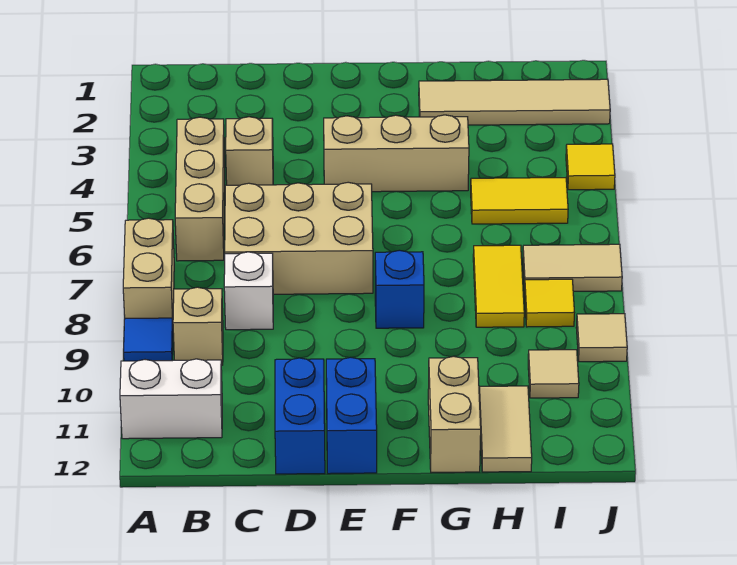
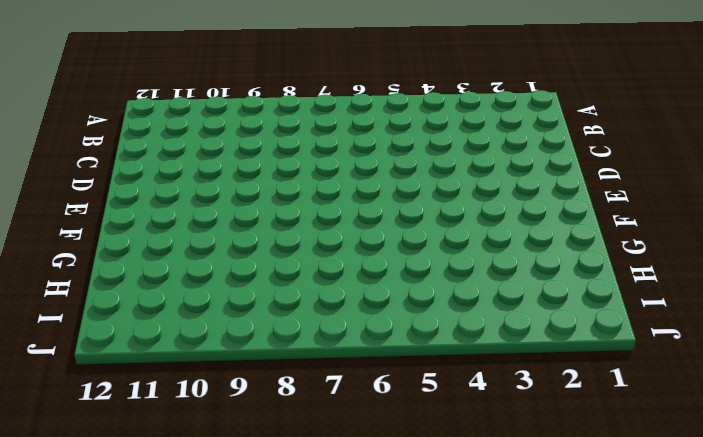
none -> tan 1x2 brick [123,218,174,320]
none -> blue 1x1 tile [124,318,173,361]
none -> white 1x2 brick [120,359,222,439]

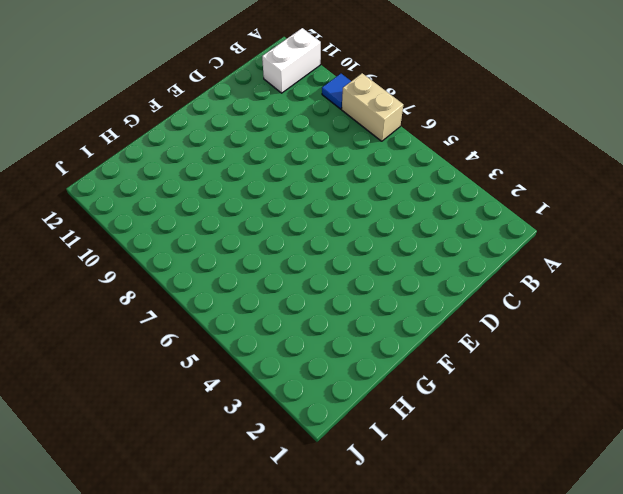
none -> tan 1x3 brick [175,117,225,261]
none -> tan 1x1 brick [173,287,223,365]
none -> tan 1x1 brick [226,117,273,185]

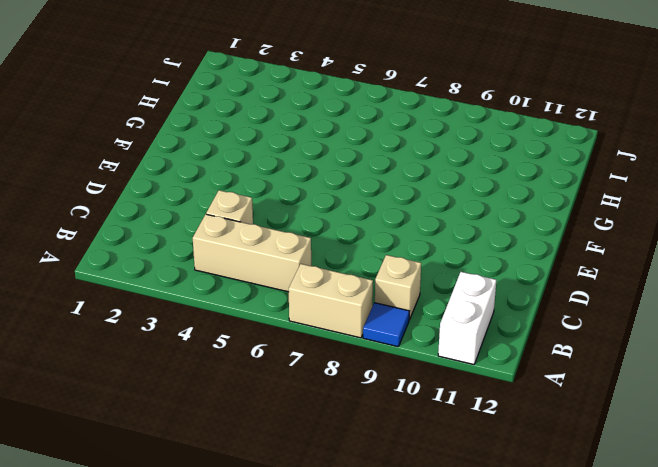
none -> tan 2x3 brick [225,182,373,294]
none -> white 1x1 brick [224,252,273,330]
none -> blue 1x2 brick [275,358,325,474]

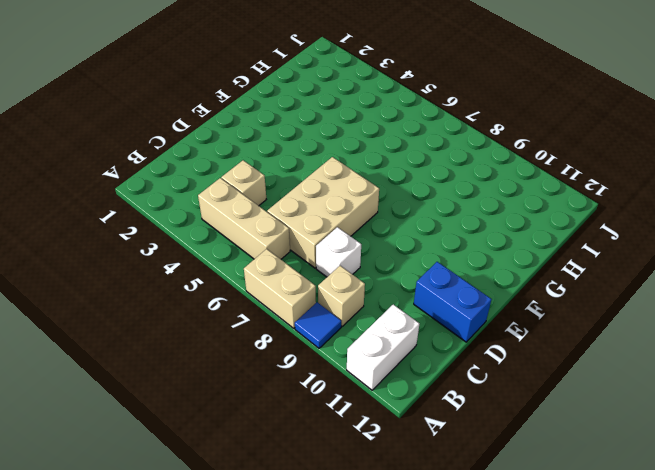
none -> tan 1x3 brick [324,115,469,192]
none -> blue 1x2 brick [326,357,377,474]
none -> blue 1x1 brick [375,250,424,328]

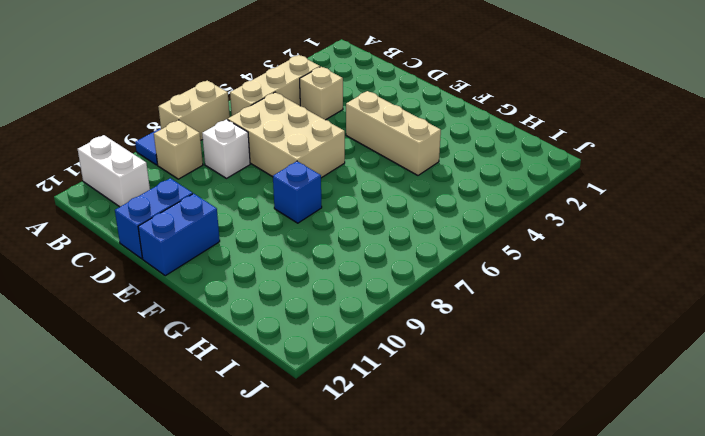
none -> tan 1x4 tile [419,79,610,125]
none -> tan 1x2 brick [428,356,481,473]
none -> yellow 1x2 tile [471,178,568,224]

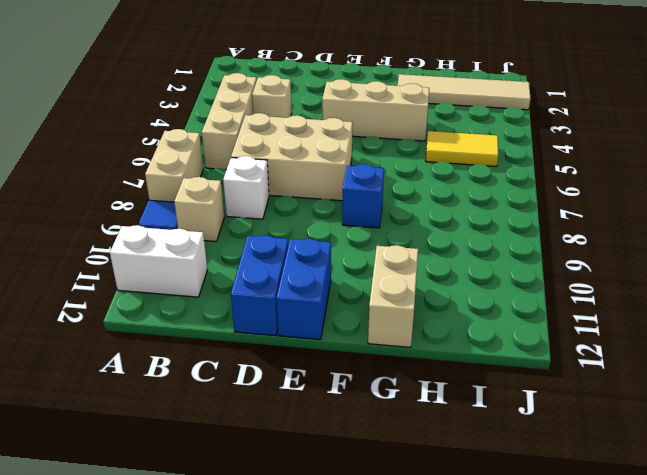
none -> yellow 1x2 tile [473,245,524,327]
none -> tan 1x2 tile [479,386,532,472]
none -> tan 1x2 tile [523,244,622,291]

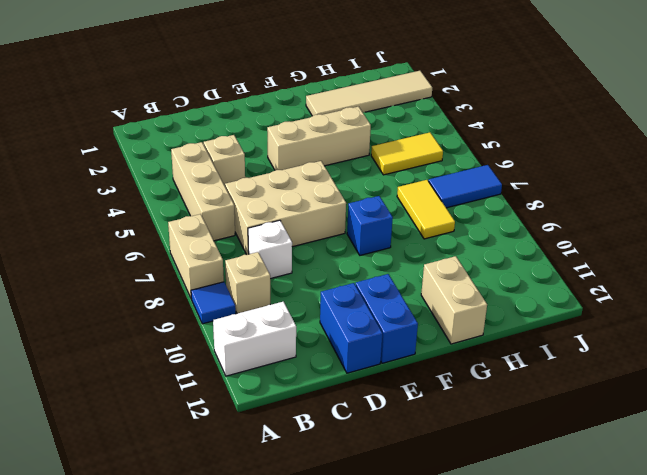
blue 1x2 tile [429,165,502,208] -> tan 1x2 tile [523,244,622,291]
none -> tan 1x2 tile [479,386,532,472]
none -> yellow 1x1 tile [524,279,575,327]
none -> tan 1x1 tile [528,350,579,398]

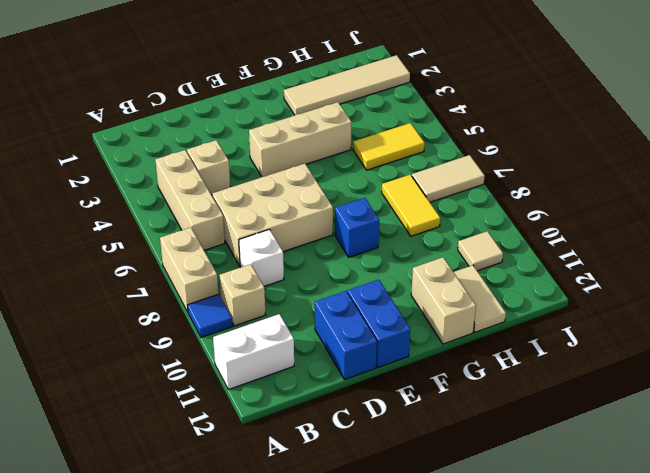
none -> yellow 1x1 tile [524,279,575,327]
none -> yellow 1x1 tile [566,144,615,190]
none -> tan 1x1 tile [576,314,627,362]

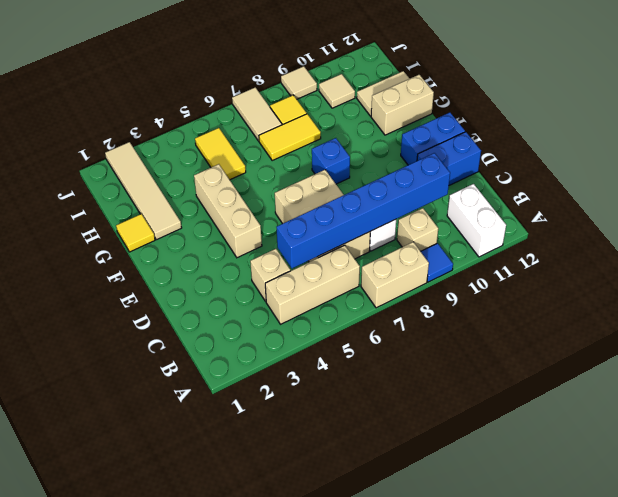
blue 1x6 brick [277,153,450,268] -> none
yellow 1x1 tile [116,214,155,252] -> yellow 1x1 tile moved to [566,144,615,190]

